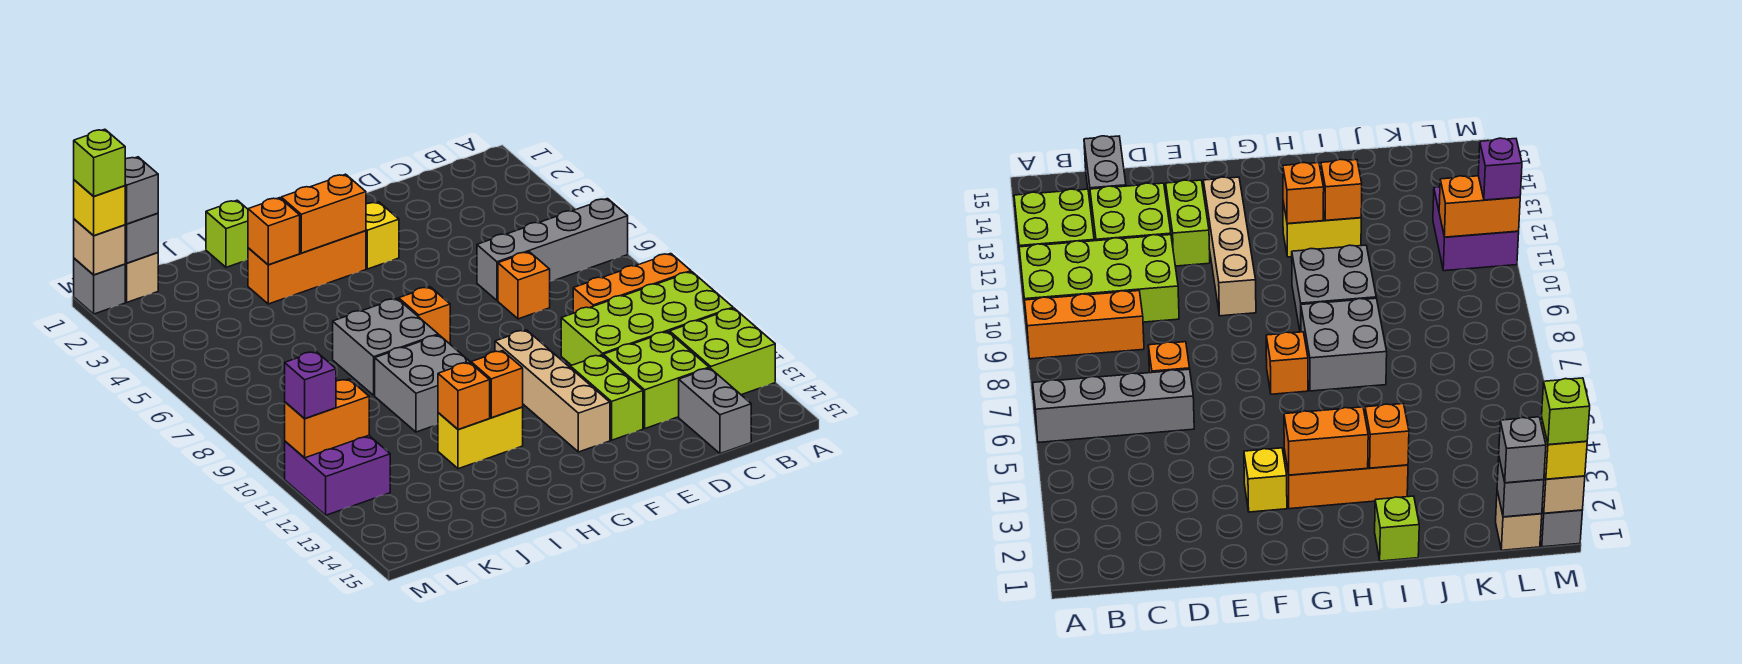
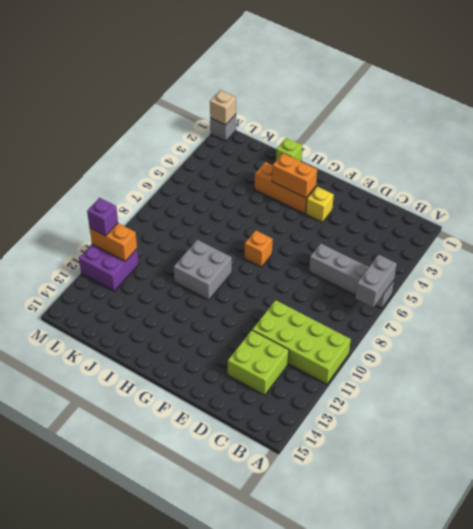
grey 1x2 brick [355,255,397,308] -> grey 1x2 brick moved to [679,368,751,454]
none -> orange 1x3 brick [573,253,691,313]
none -> lime 2x2 brick [670,308,775,395]
none -> orange 1x1 brick [498,252,550,319]
none -> lime 1x2 brick [570,355,643,440]

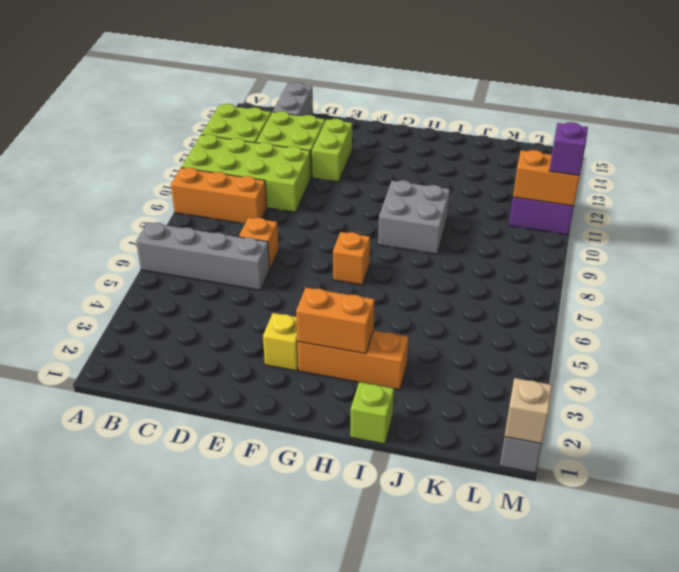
none -> tan 1x4 brick [495,330,610,452]
none -> grey 2x2 brick [333,299,438,395]
none -> yellow 1x2 brick [438,407,523,469]
none -> tan 1x1 brick [125,253,158,302]

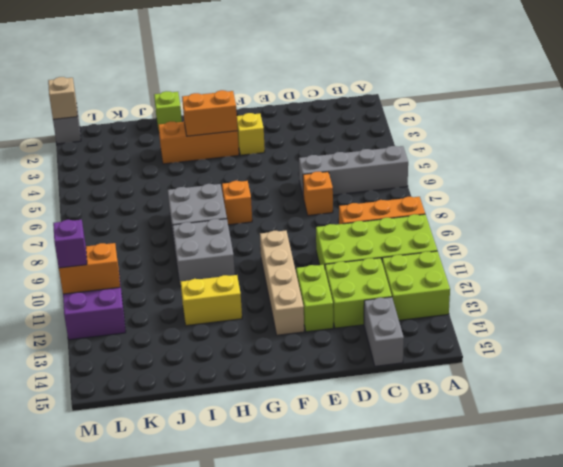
none -> tan 1x1 brick [125,253,158,302]
none -> orange 1x1 brick [471,351,523,418]
none -> orange 1x1 brick [248,198,300,265]
none -> orange 1x1 brick [438,362,490,429]

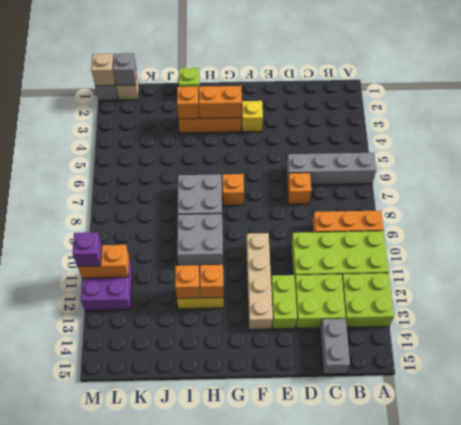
none -> grey 1x1 brick [125,157,158,224]
none -> yellow 1x1 brick [74,180,125,236]
none -> lime 1x1 brick [74,129,125,196]

